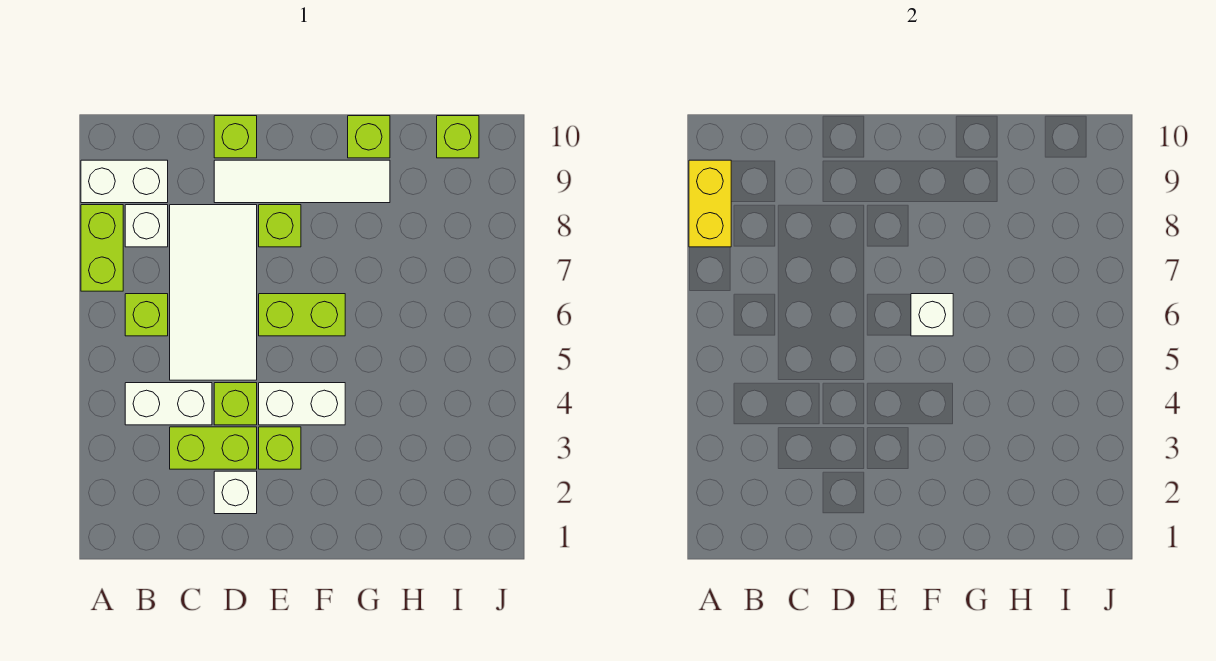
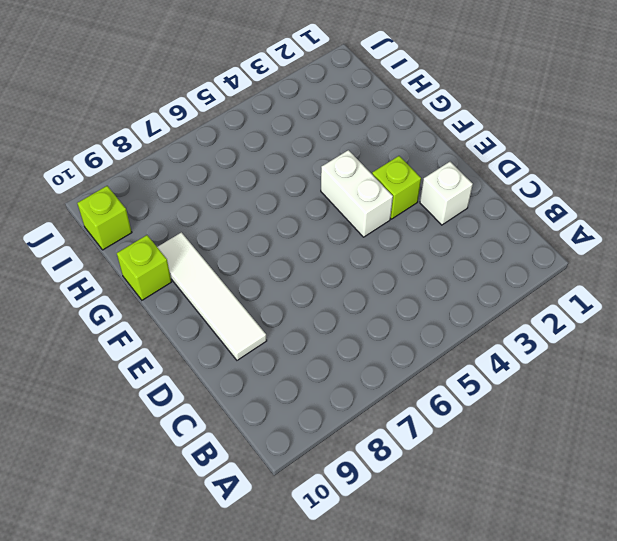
none -> lime 1x2 brick [81,205,123,291]
none -> white 1x2 brick [81,160,168,203]
none -> white 1x2 brick [125,383,212,425]

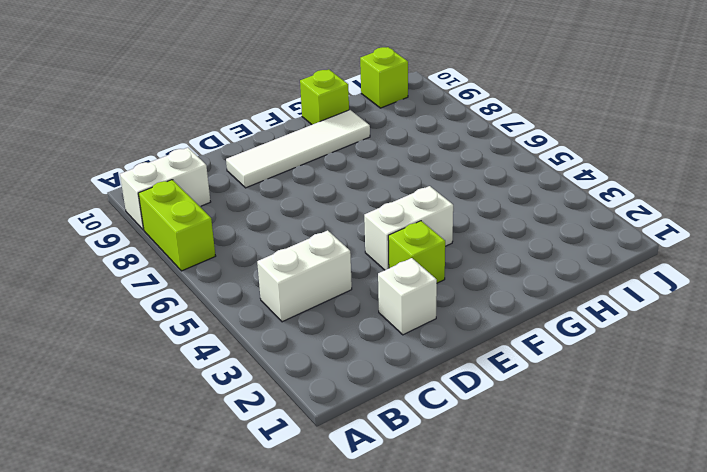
none -> lime 1x1 brick [125,294,168,336]
none -> white 1x1 brick [125,205,168,247]
none -> lime 1x2 brick [170,427,257,469]

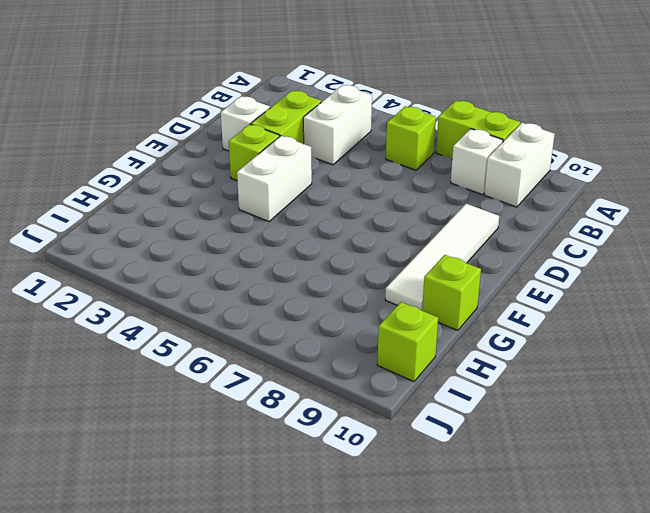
none -> white 2x4 tile [170,205,257,380]
none -> lime 1x1 brick [214,383,257,425]
none -> lime 1x1 brick [214,116,257,158]

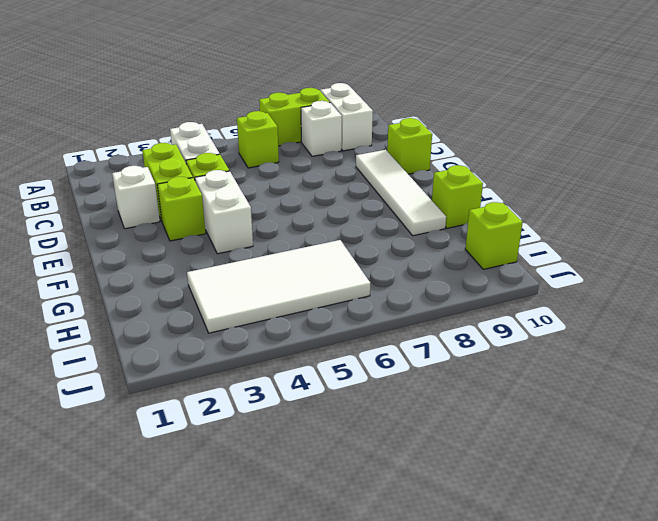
white 2x4 tile [187,240,370,333] -> white 2x4 tile moved to [170,205,257,380]
none -> lime 1x2 brick [259,294,345,336]
none -> lime 1x1 brick [259,205,301,247]
none -> yellow 1x2 brick [689,160,731,247]

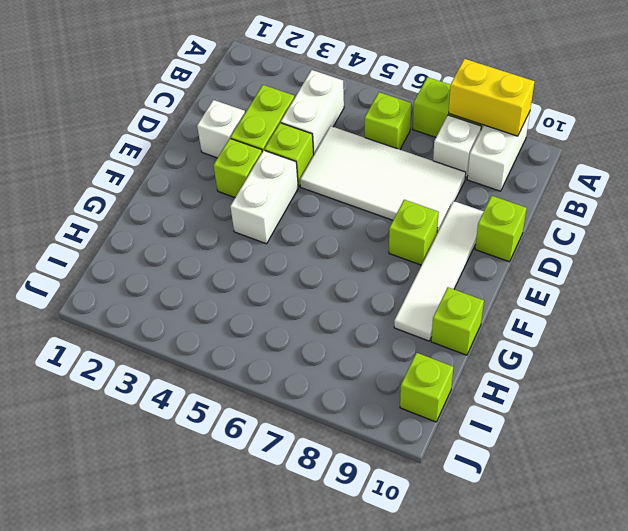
none -> lime 1x2 brick [259,294,345,336]
none -> white 1x1 brick [911,294,953,336]

